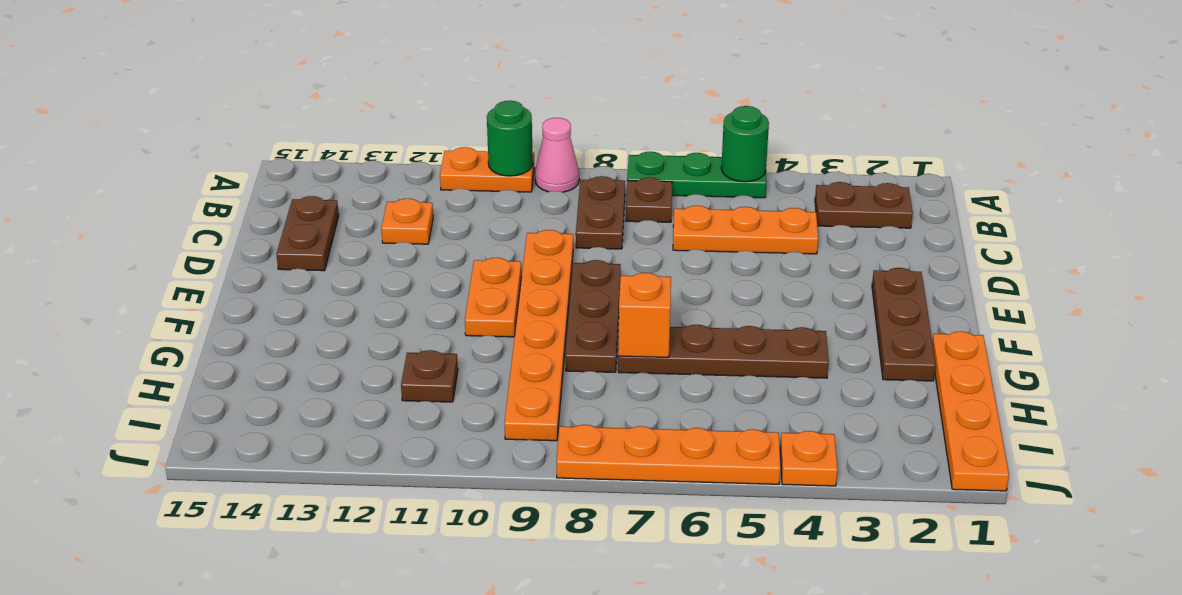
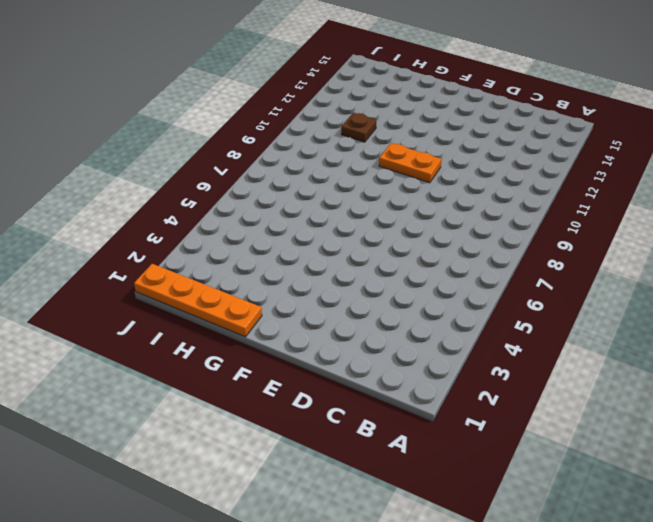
none -> green 1x3 plate [627,152,767,198]
none -> pink 1x1 cone [535,118,579,192]
none -> orange 1x2 plate [440,147,534,192]

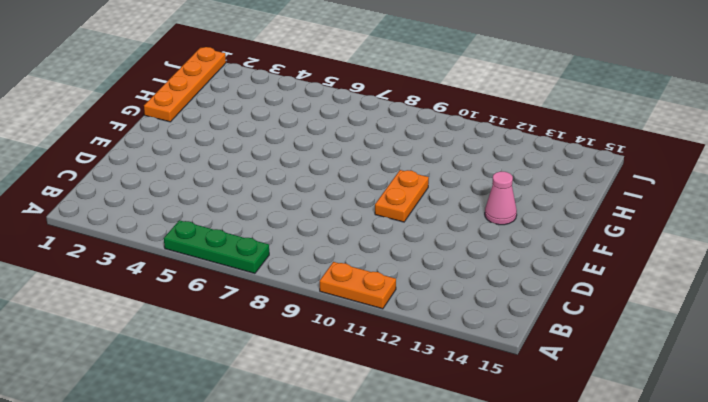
pink 1x1 cone [485,171,517,225] -> pink 1x1 cone moved to [535,118,579,192]
none -> brown 1x2 plate [815,182,913,228]
none -> brown 1x1 plate [626,177,672,222]
none -> brown 1x2 plate [576,176,625,249]

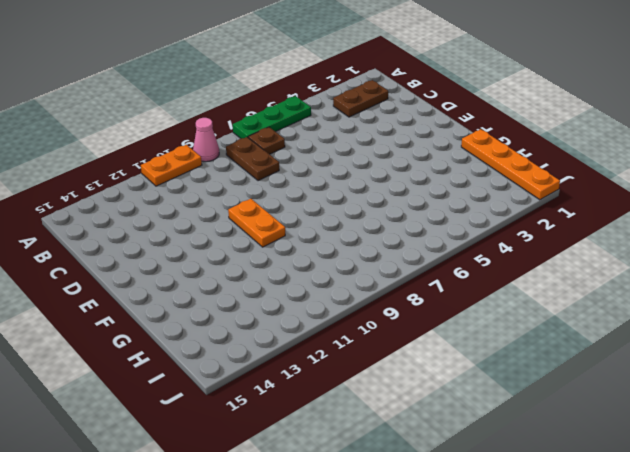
none -> orange 1x3 plate [673,206,818,254]
none -> orange 1x1 plate [381,199,433,244]
none -> brown 1x2 plate [276,196,339,271]

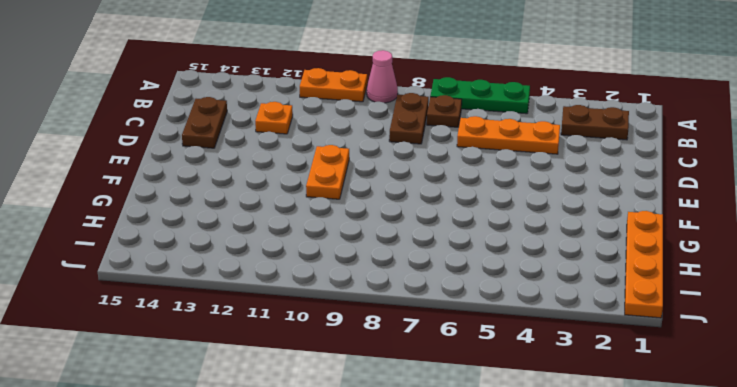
none -> orange 1x6 plate [504,230,573,441]
none -> brown 1x3 plate [872,268,936,381]
none -> brown 1x3 plate [565,260,621,372]

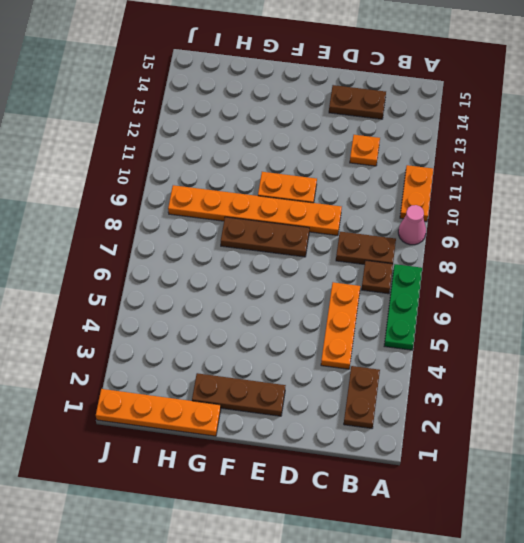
none -> brown 1x4 plate [618,325,829,378]
none -> brown 1x1 plate [401,350,458,402]
none -> orange 1x1 plate [780,431,838,486]

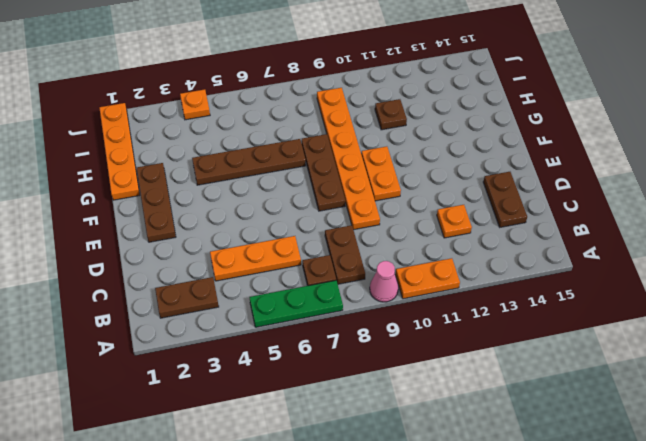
none -> orange 1x4 plate [557,425,781,484]
none -> green 1x1 round brick [721,106,769,182]
none -> green 1x1 round brick [487,101,533,176]

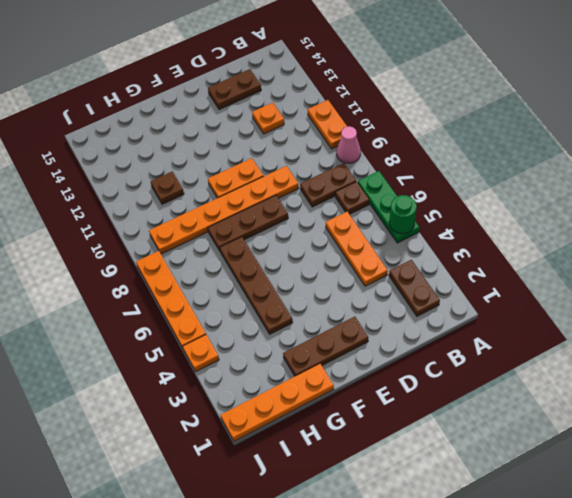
none -> green 1x1 round brick [487,101,533,176]
none -> orange 1x1 brick [618,273,671,357]

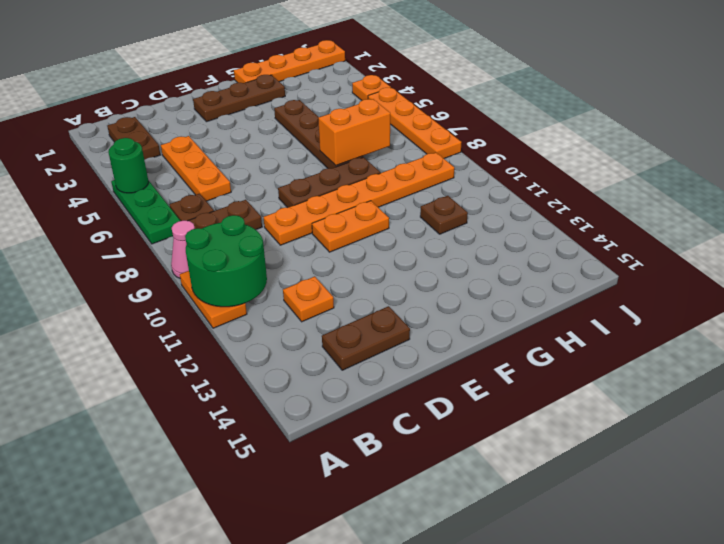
green 2x2 round brick [185,215,267,307] -> green 1x1 round brick [487,101,533,176]
orange 1x2 brick [318,99,390,165] -> orange 1x1 brick [618,273,671,357]

